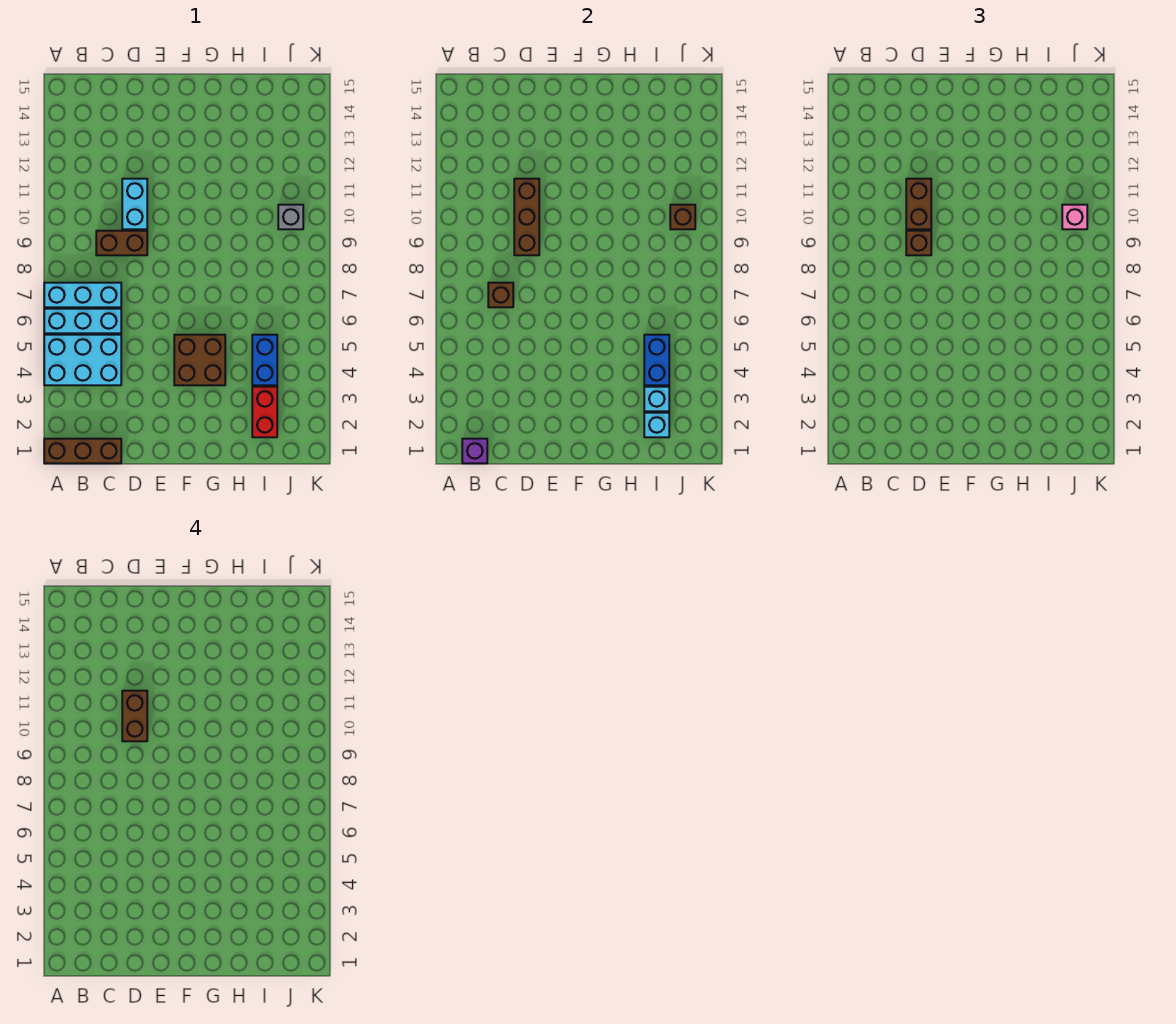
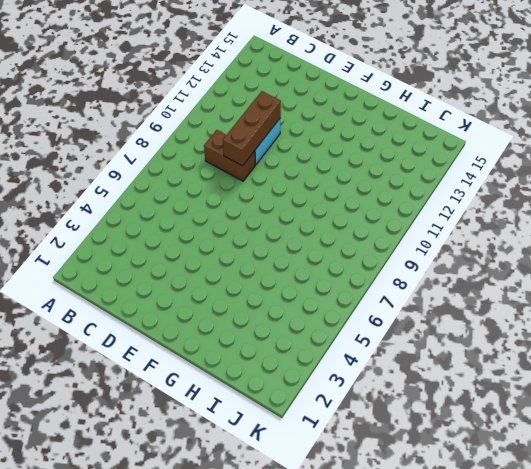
none -> brown 1x3 brick [44,439,121,463]
none -> cyan 2x3 brick [44,335,121,385]
none -> cyan 1x3 brick [44,309,121,333]

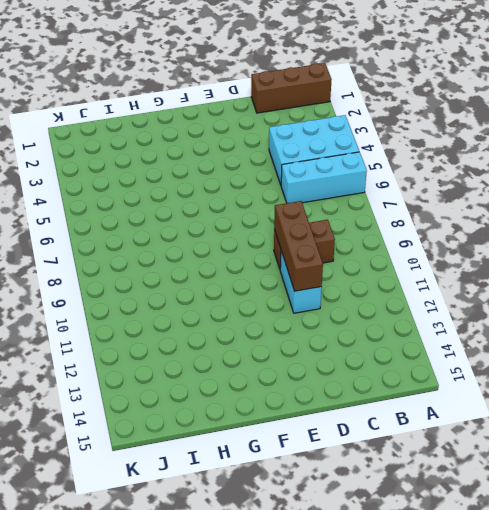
none -> cyan 1x3 brick [44,283,121,307]
none -> brown 2x2 brick [174,335,225,385]
none -> red 1x2 brick [252,387,277,437]

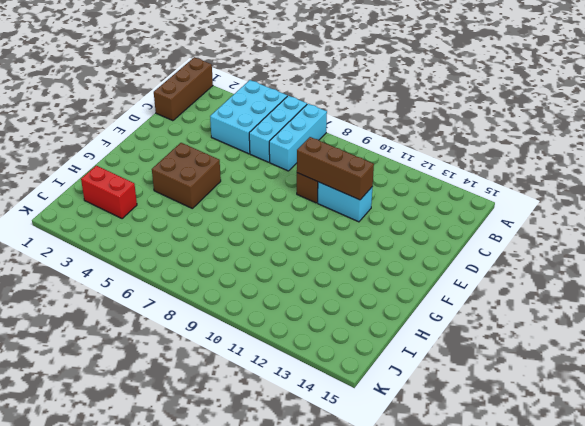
none -> blue 1x2 brick [252,335,277,385]
none -> grey 1x1 brick [278,205,303,229]
none -> purple 1x1 brick [462,439,487,463]

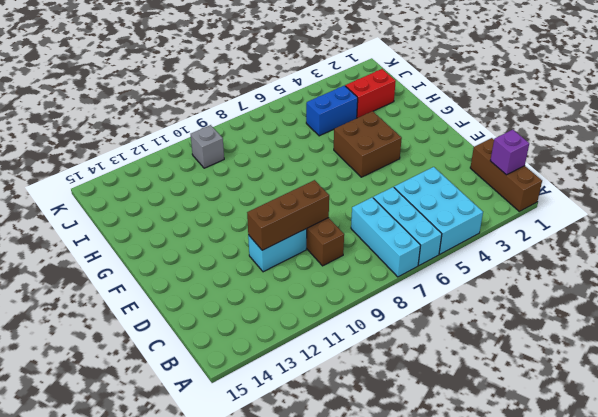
none -> brown 1x1 brick [488,283,513,307]
none -> cyan 1x1 brick [644,413,669,437]
none -> cyan 1x1 brick [644,387,669,411]

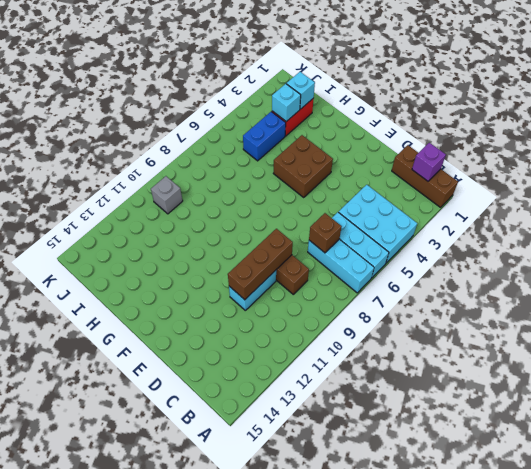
none -> blue 1x2 brick [644,335,669,385]
none -> brown 1x1 brick [670,205,695,229]
none -> brown 1x1 brick [906,231,931,255]

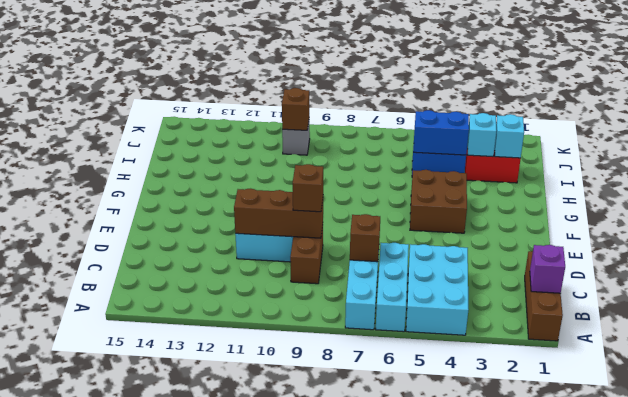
none -> brown 1x2 brick [906,179,931,229]
none -> pink 1x1 brick [1062,205,1087,229]
none -> brown 1x2 brick [122,691,147,741]

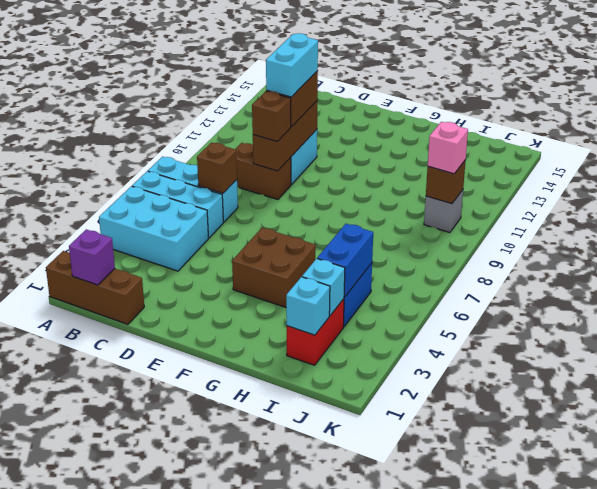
cyan 1x2 brick [266,33,318,97] -> brown 1x2 brick [122,691,147,741]

